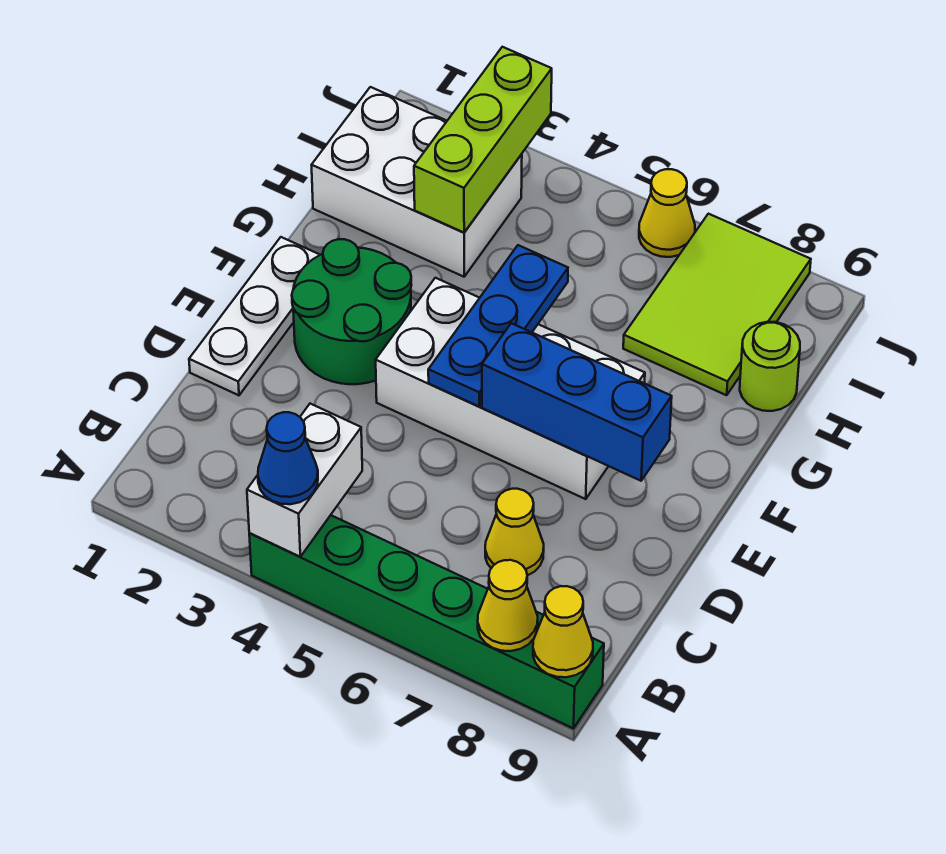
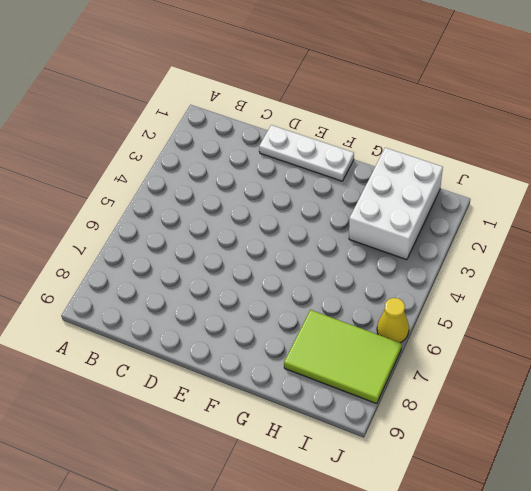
none -> green 1x6 brick [249,515,604,729]
none -> yellow 1x1 cone [485,489,544,576]
none -> green 2x2 round brick [292,239,411,384]

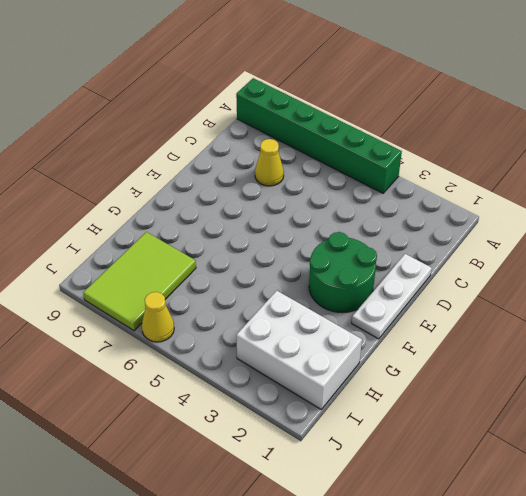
none -> white 2x4 brick [376,278,645,499]
none -> lime 1x1 round brick [740,322,800,411]
none -> white 1x2 brick [247,404,362,557]

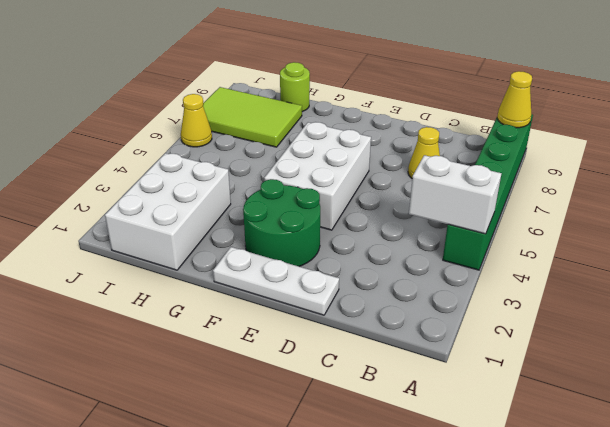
white 2x3 brick [264,122,371,230] -> white 2x4 brick [376,278,645,499]
none -> yellow 1x1 cone [478,560,538,651]
none -> blue 1x3 plate [428,245,568,407]
none -> blue 1x3 brick [482,323,672,481]

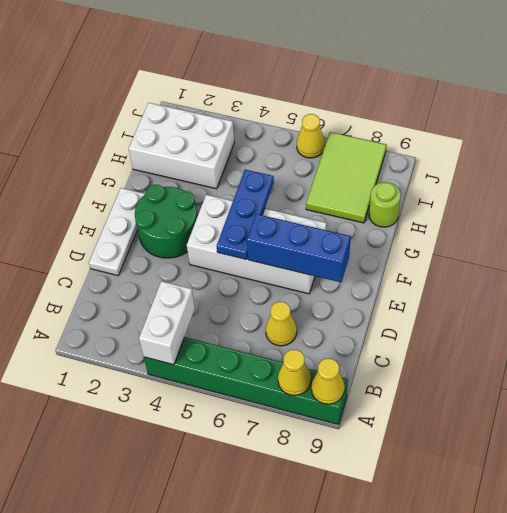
none -> lime 1x3 brick [414,47,552,232]
none -> blue 1x1 cone [258,412,318,504]

